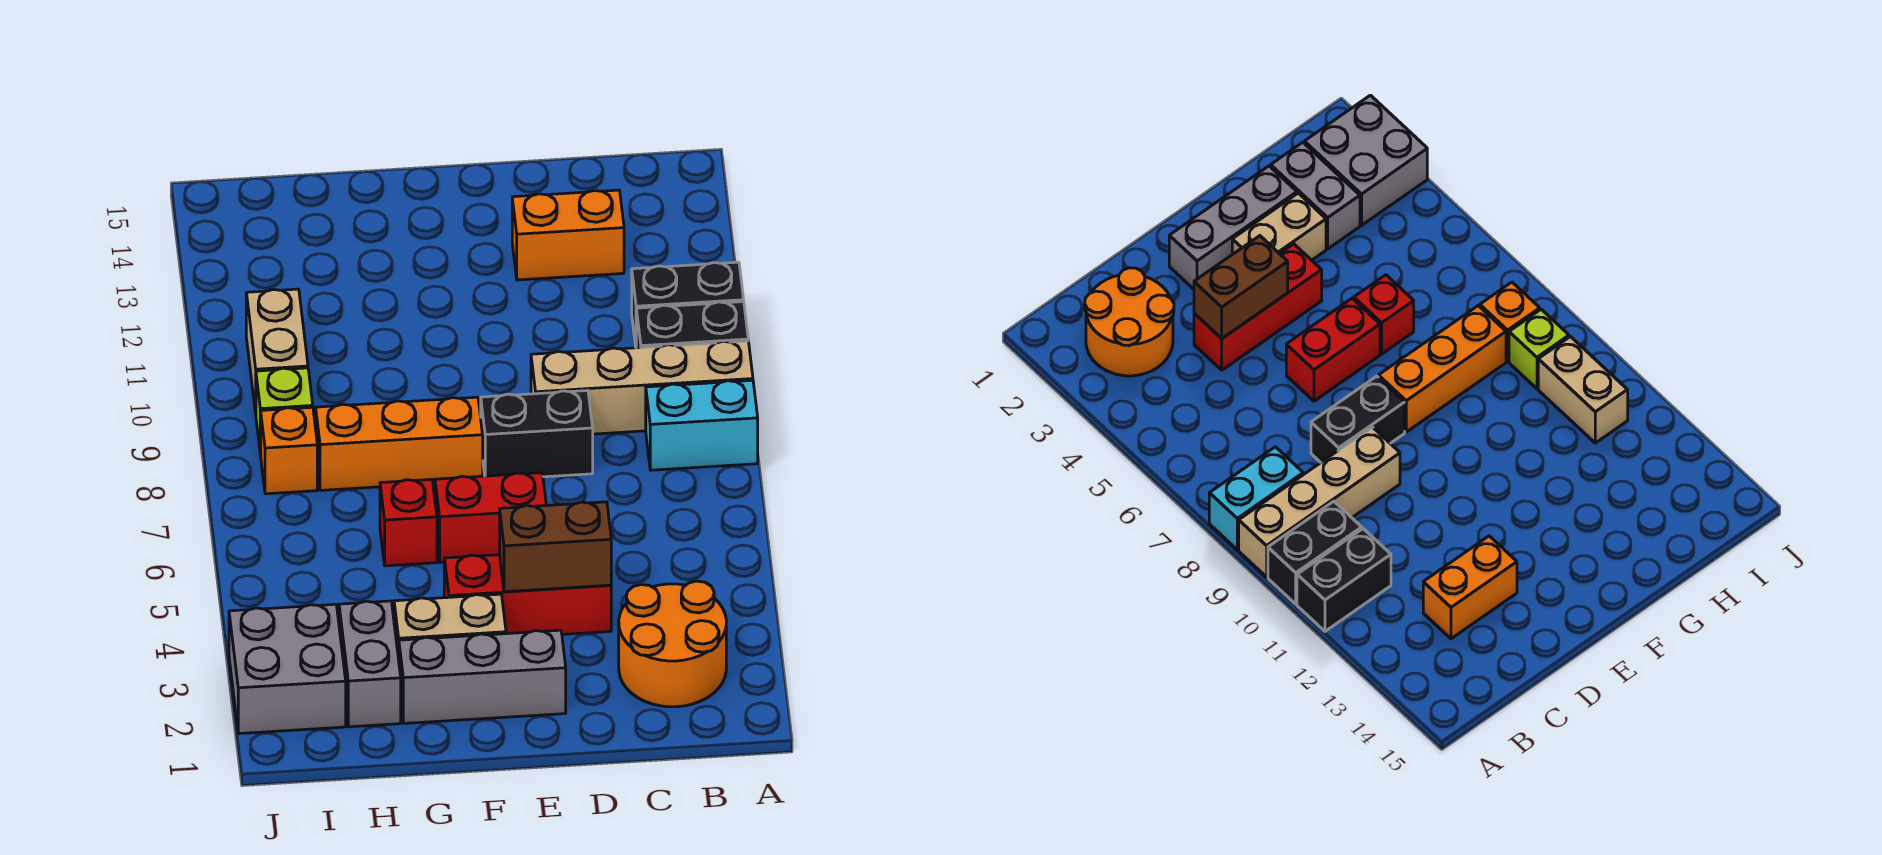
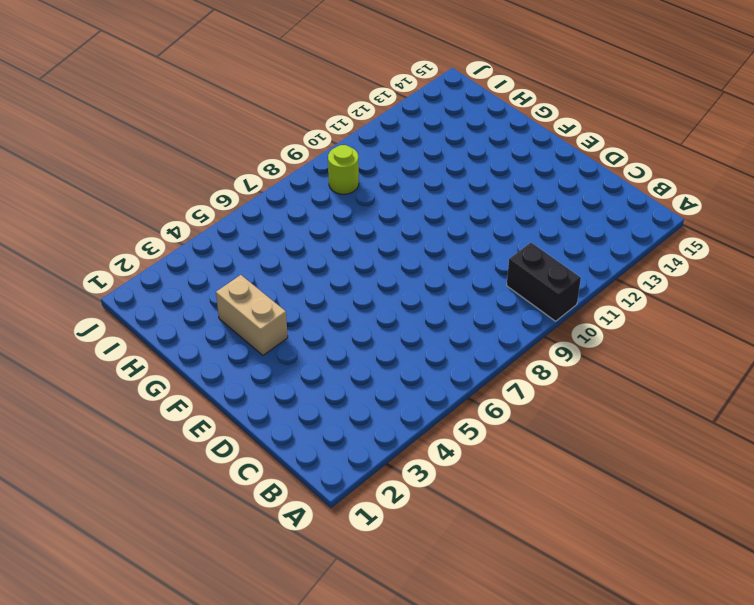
lime 1x1 round brick [328,145,359,194] -> lime 1x1 brick [256,368,313,454]
none -> cyan 1x2 brick [646,380,758,470]
none -> tan 1x4 brick [531,341,753,434]
none -> black 1x2 brick [632,262,744,347]

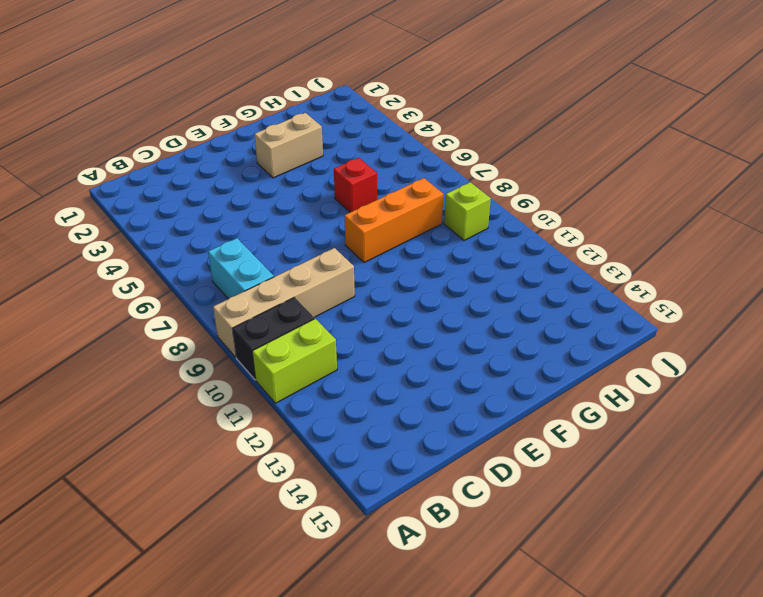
lime 1x2 brick [252,319,337,403] -> black 1x2 brick [632,262,744,347]
cyan 1x2 brick [208,238,274,299] -> cyan 1x2 brick turned to [646,380,758,470]
none -> orange 2x2 round brick [619,581,726,707]
none -> orange 1x2 brick [512,190,624,280]
none -> red 1x3 brick [444,555,611,634]

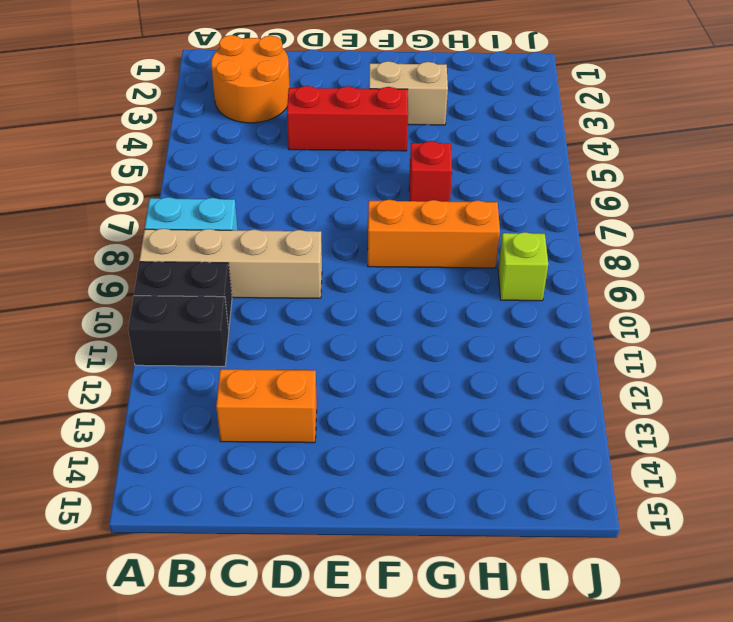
none -> black 1x2 brick [481,391,593,477]
none -> grey 1x3 brick [399,630,566,723]
none -> red 1x2 brick [435,473,546,562]

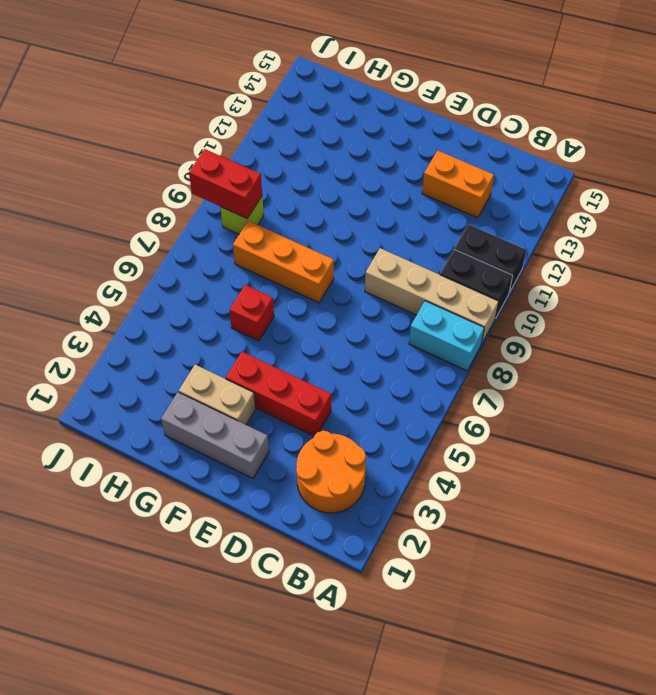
red 1x2 brick [189,149,262,218] -> red 1x2 brick moved to [435,473,546,562]
none -> black 1x2 brick [481,391,593,477]
none -> grey 1x2 brick [339,601,401,727]
none -> grey 2x2 brick [229,604,346,734]

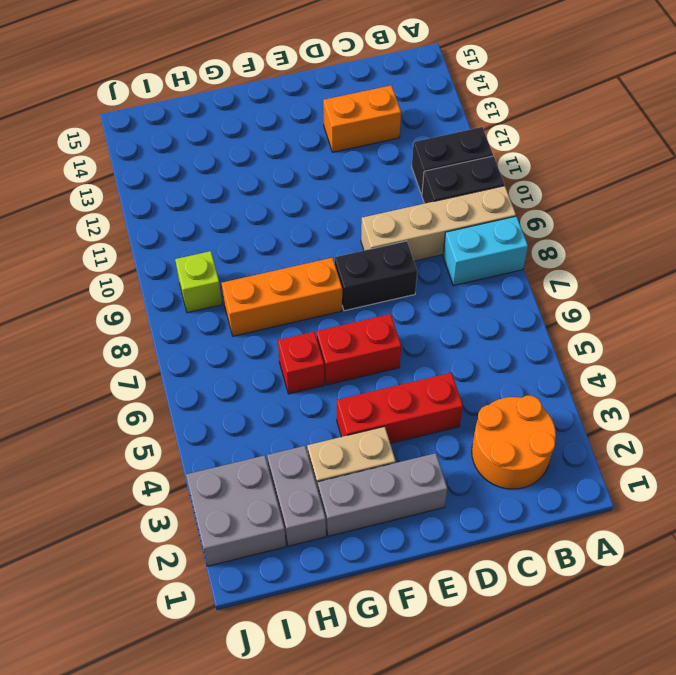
none -> orange 1x1 brick [261,407,317,494]
none -> tan 1x2 brick [246,289,308,413]
none -> brown 1x2 brick [500,502,611,592]

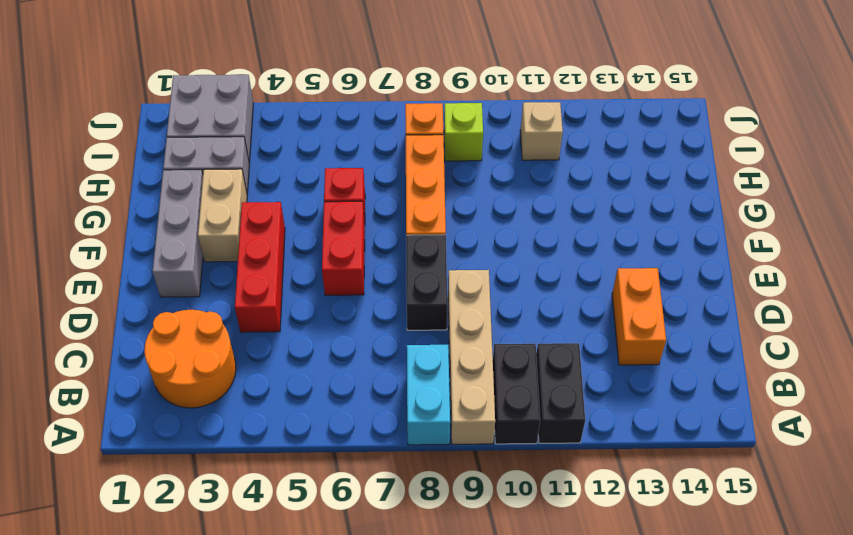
tan 1x1 brick [520,102,563,160] -> tan 1x2 brick [246,289,308,413]
none -> brown 1x2 brick [500,502,611,592]

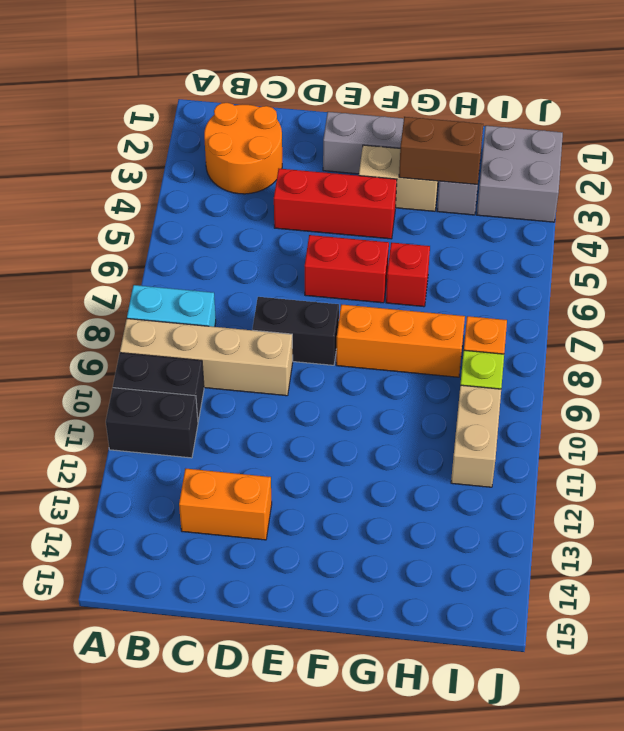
brown 1x2 brick [399,117,483,184] -> brown 1x2 brick moved to [500,502,611,592]

